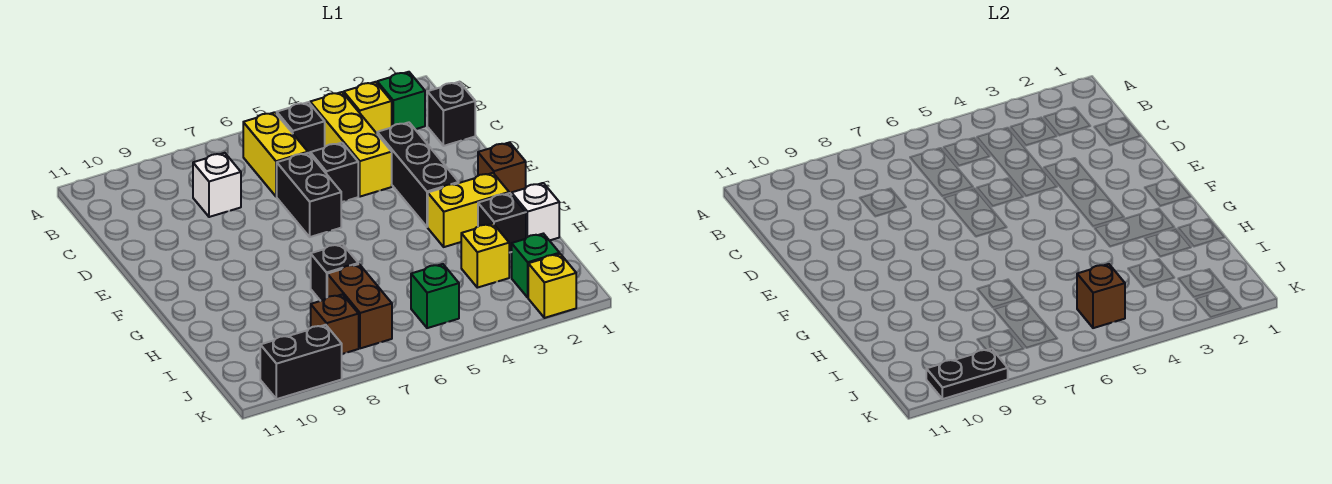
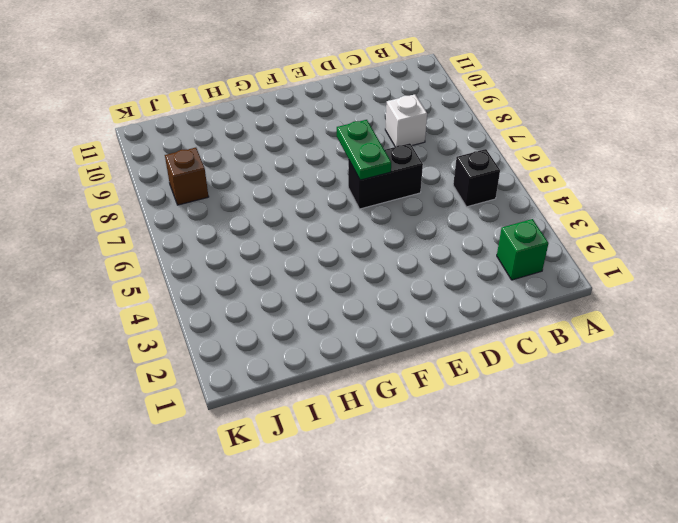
green 1x2 plate [337,120,391,180] -> none
none -> yellow 1x1 brick [344,82,392,133]
none -> yellow 1x3 brick [310,92,392,197]
none -> yellow 1x2 brick [243,112,308,197]

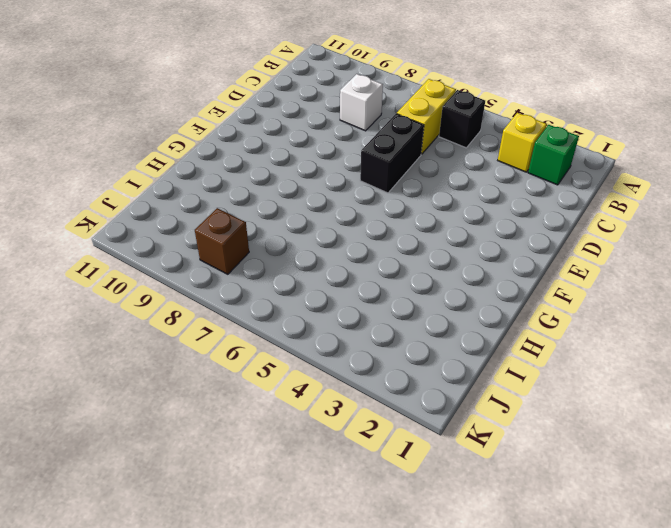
none -> yellow 1x3 brick [310,92,392,197]
none -> black 1x1 brick [427,82,475,146]
none -> black 1x3 brick [377,122,459,227]

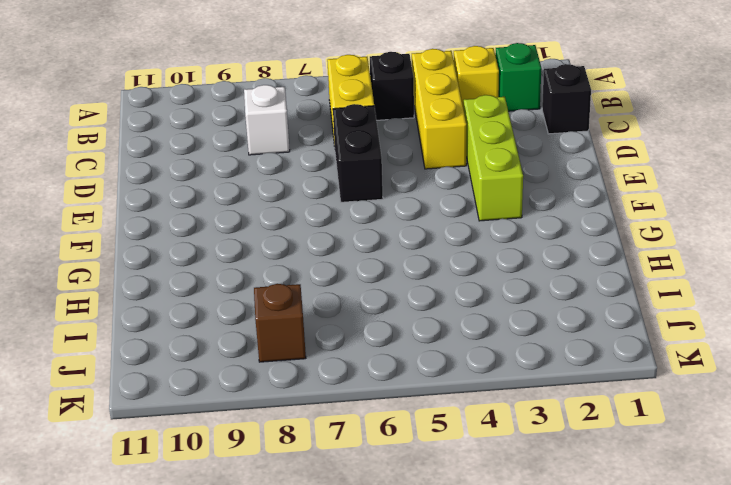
lime 1x3 brick [464,95,523,221] -> black 1x3 brick [377,122,459,227]
none -> black 1x1 brick [310,143,358,202]
none -> brown 1x1 brick [478,142,526,195]
none -> yellow 1x2 brick [428,173,509,247]

